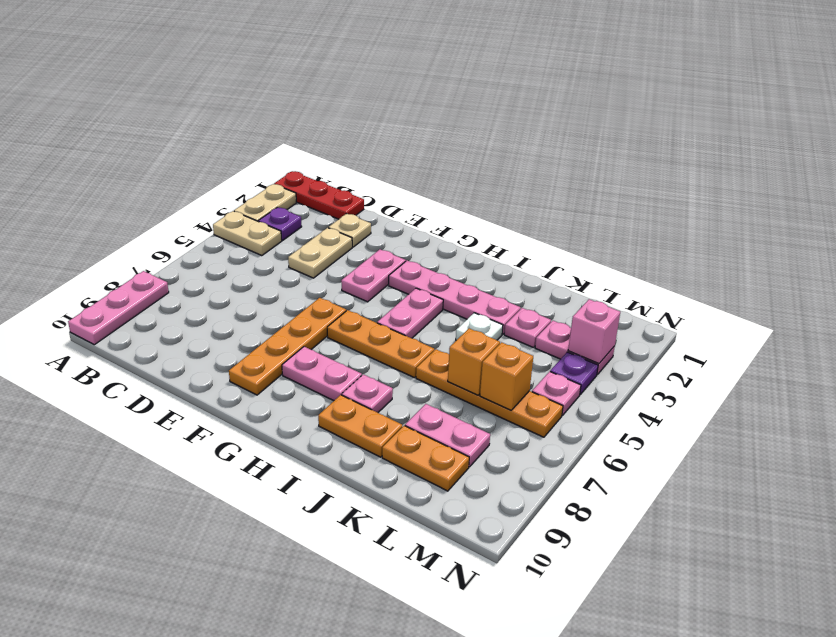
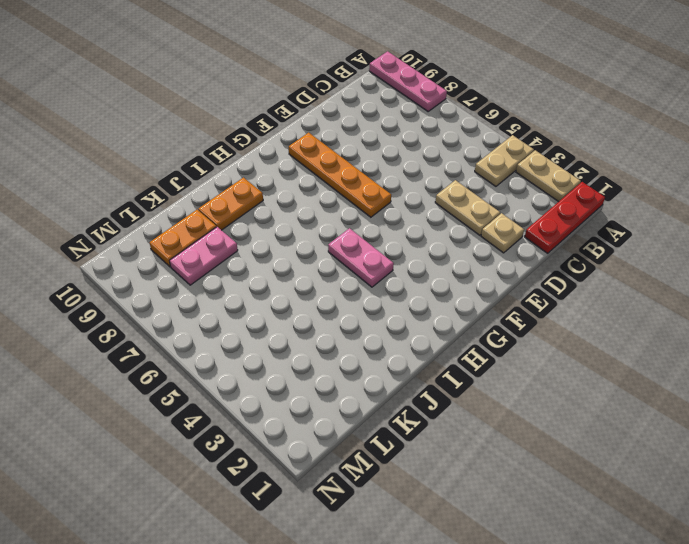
none -> purple 1x1 plate [258,207,302,241]
none -> pink 1x2 plate [341,249,406,302]
none -> pink 1x4 plate [389,261,521,334]

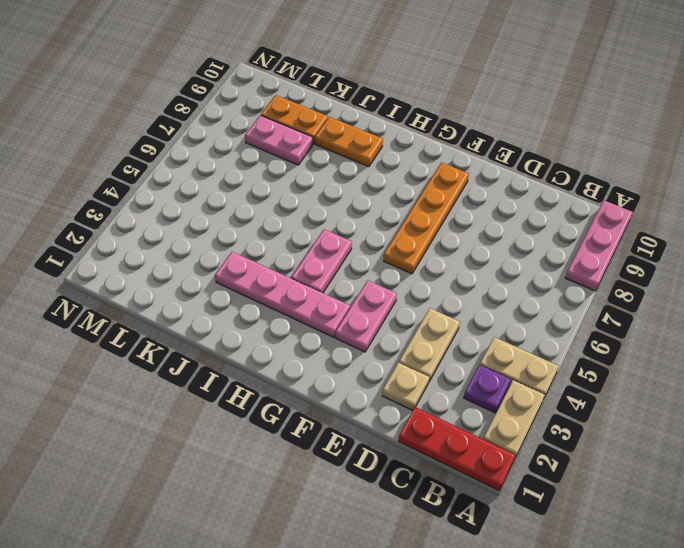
none -> orange 1x3 plate [327,310,434,378]
none -> pink 1x2 plate [282,347,362,401]
none -> pink 1x1 plate [342,374,393,413]

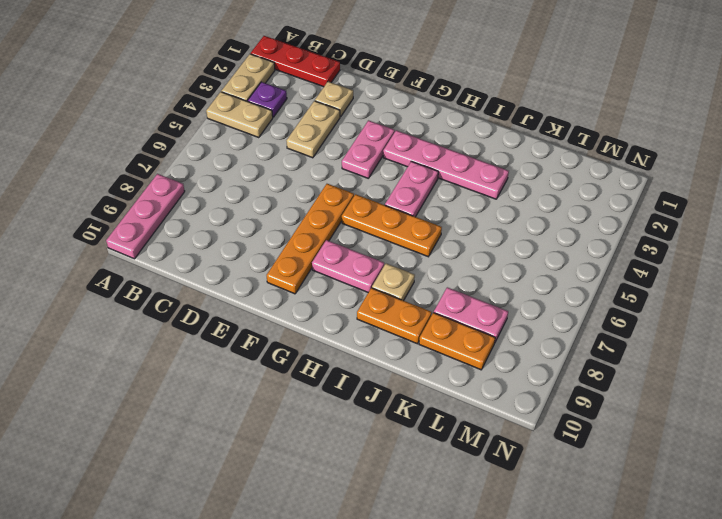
tan 1x1 plate [372,264,415,301] -> pink 1x1 plate [342,374,393,413]
none -> white 1x1 plate [456,313,503,340]
none -> orange 1x4 plate [416,349,563,437]
none -> pink 1x1 plate [504,308,551,348]

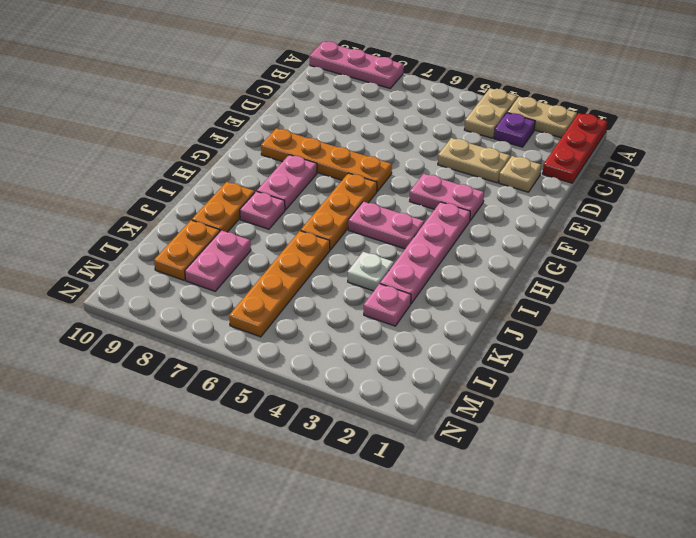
none -> pink 1x2 plate [535,321,615,374]
none -> purple 1x1 plate [550,352,598,394]
none -> pink 1x1 plate [532,371,581,416]

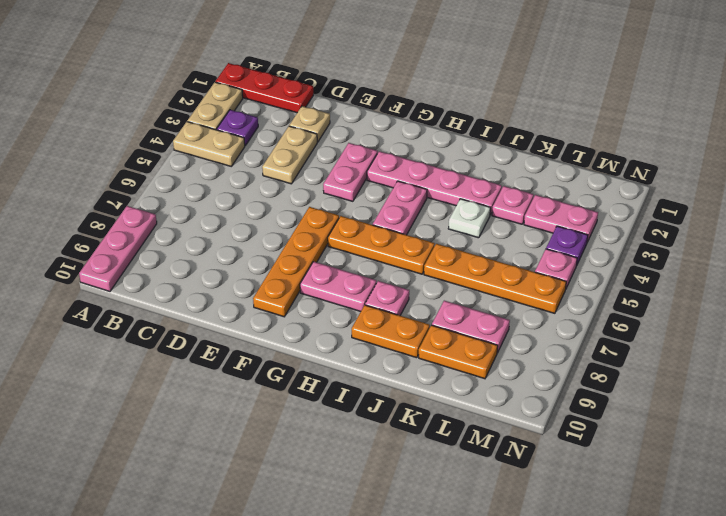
none -> orange 1x1 brick [448,328,500,395]
none -> orange 1x1 brick [480,342,533,410]
none -> pink 1x1 brick [568,299,620,363]

